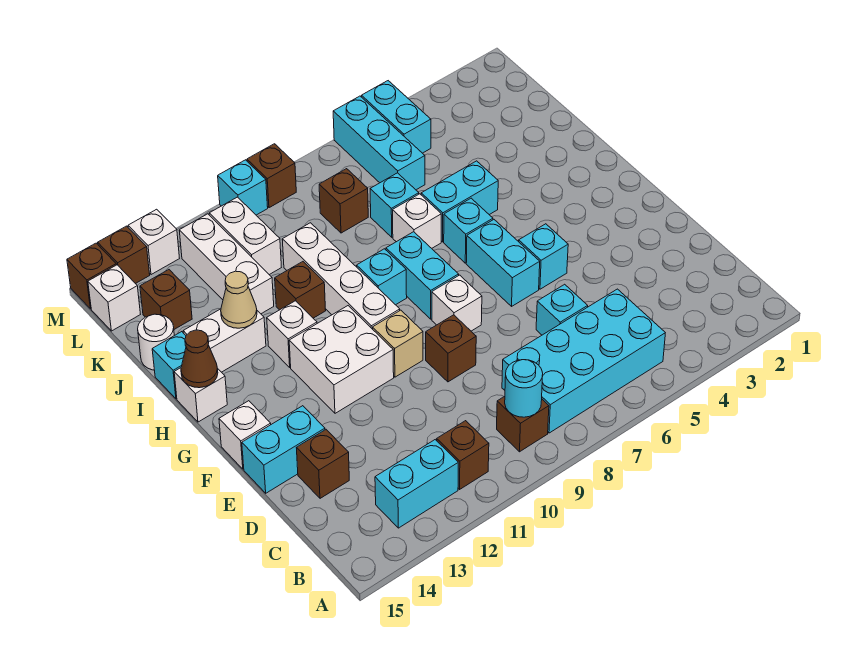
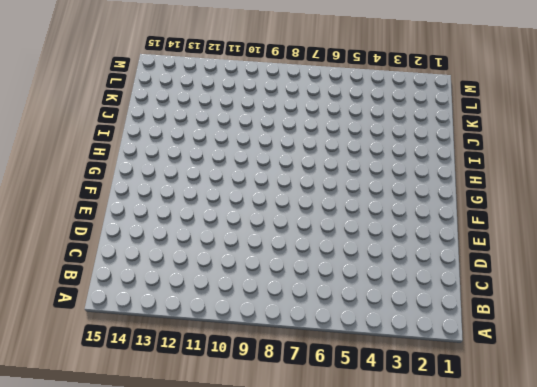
none -> cyan 2x4 brick [502,289,665,433]
none -> brown 1x1 brick [497,396,549,452]
none -> brown 1x1 brick [437,421,489,489]
none -> cyan 1x2 brick [375,440,458,528]

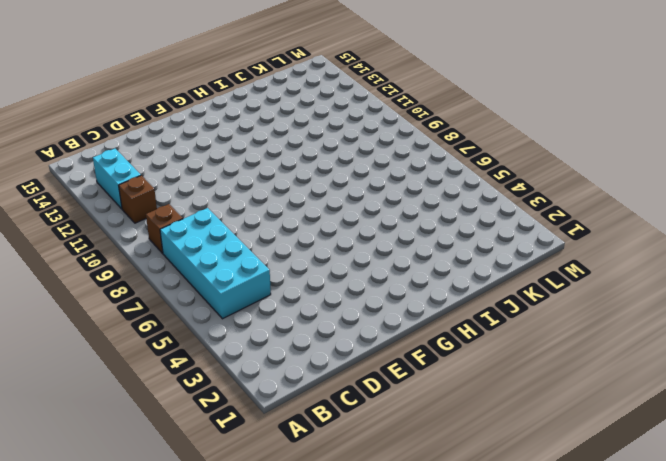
none -> cyan 1x1 brick [536,284,588,335]
none -> brown 1x1 brick [297,430,349,498]
none -> brown 1x1 brick [426,315,476,382]
none -> cyan 1x2 brick [242,406,325,493]

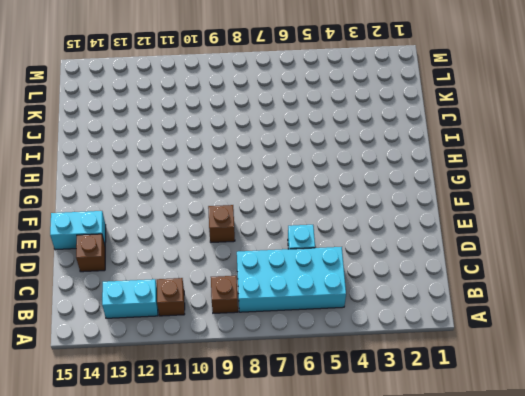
none -> cyan 1x1 brick [519,224,568,289]
none -> cyan 1x2 brick [466,220,540,306]
none -> white 1x1 brick [432,275,482,331]
none -> tan 1x1 brick [373,310,423,377]

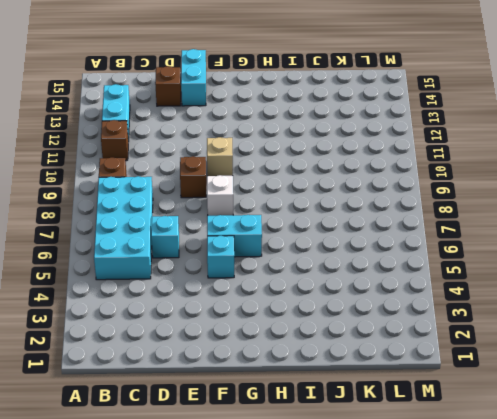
none -> white 2x2 brick [289,306,394,413]
none -> white 1x1 brick [219,401,271,469]
none -> cyan 1x2 brick [386,232,459,319]
none -> white 1x4 brick [282,223,400,329]

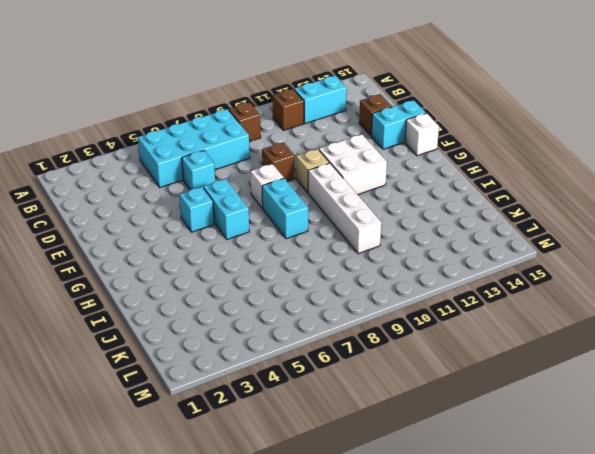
none -> cyan 1x1 brick [444,198,493,263]
none -> cyan 1x1 brick [357,249,407,305]
none -> white 1x1 brick [267,301,317,367]
none -> white 1x1 brick [174,368,227,422]

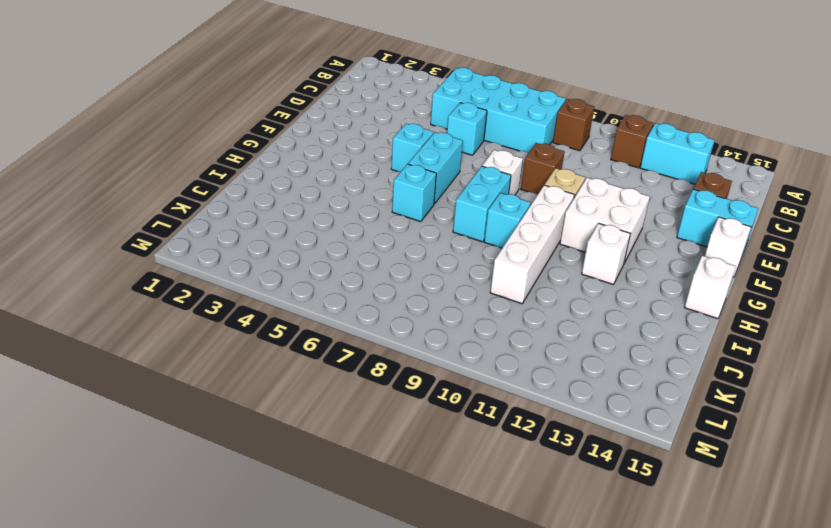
none -> cyan 1x2 brick [421,161,498,242]
none -> white 1x1 brick [393,194,441,248]
none -> brown 1x1 brick [275,262,326,318]
none -> white 1x2 brick [183,309,266,372]

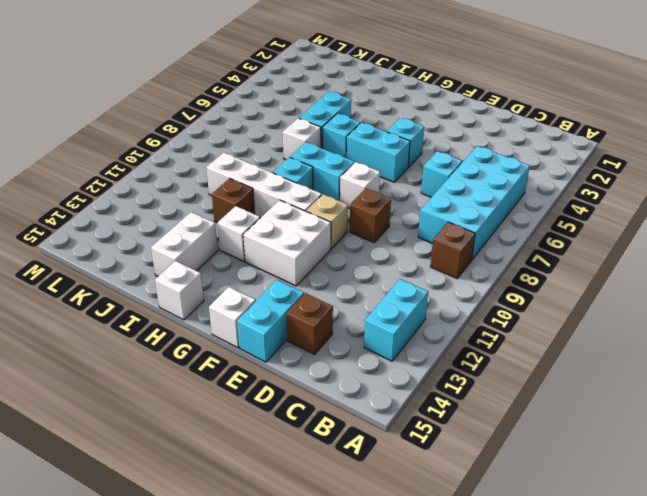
none -> brown 1x1 brick [437,421,489,489]
none -> cyan 1x1 brick [152,332,186,399]
none -> cyan 1x1 brick [370,173,419,237]
none -> white 1x3 brick [179,214,274,314]

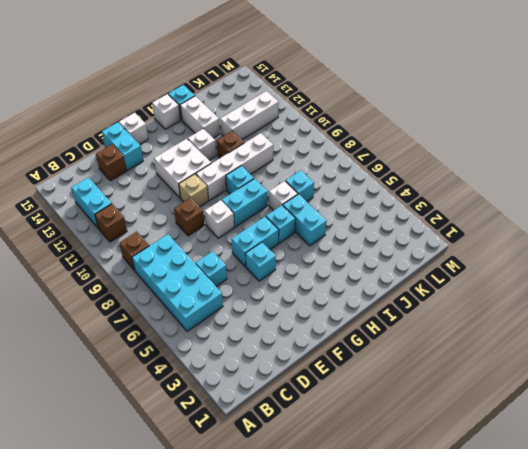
none -> white 1x1 round brick [138,314,174,370]
none -> cyan 1x3 brick [333,96,425,190]
none -> brown 1x1 brick [319,169,368,233]
none -> white 1x2 brick [209,197,281,275]

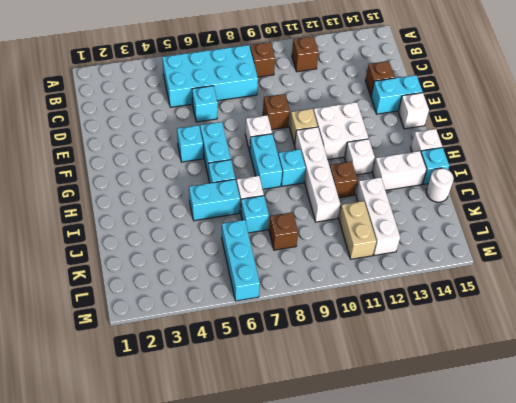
tan 1x2 brick [339,201,376,259] -> white 1x2 brick [209,197,281,275]
none -> cyan 1x2 brick [375,440,458,528]
none -> brown 1x1 brick [140,270,192,329]
none -> cyan 1x2 brick [362,81,431,153]
none -> white 1x1 brick [88,265,140,331]

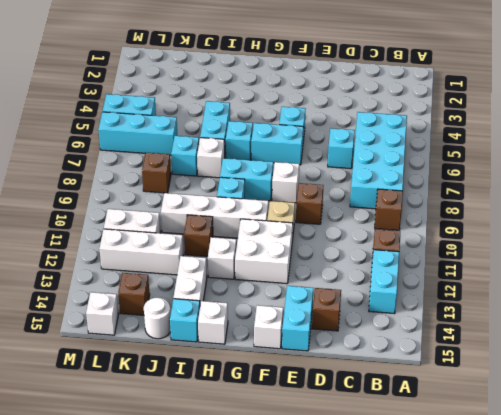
none -> brown 1x1 brick [247,144,296,208]
none -> cyan 1x1 brick [218,160,268,215]
none -> white 1x1 brick [128,209,180,275]
none -> brown 1x1 brick [98,226,150,284]

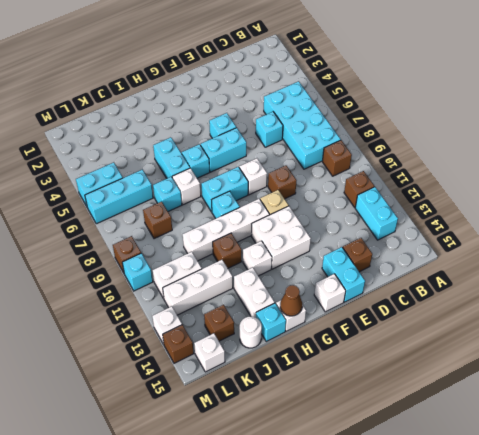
none -> brown 1x1 brick [67,243,116,309]
none -> cyan 1x1 round brick [505,360,543,417]
none -> tan 1x1 cone [221,271,257,328]

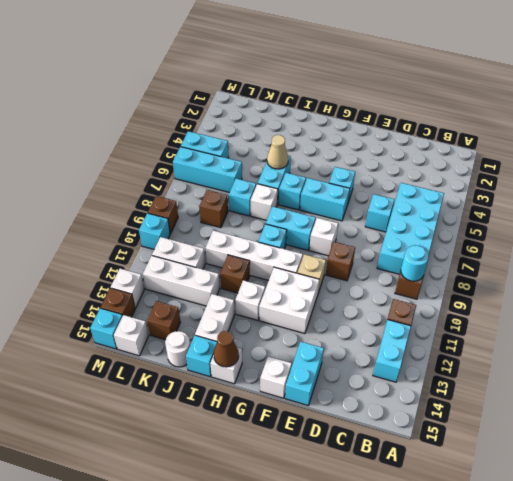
tan 1x1 cone [267,135,288,169] -> tan 1x1 cone moved to [221,271,257,328]
cyan 1x1 brick [90,308,122,349] -> brown 1x1 brick [67,243,116,309]
none -> brown 1x1 brick [297,430,349,498]

